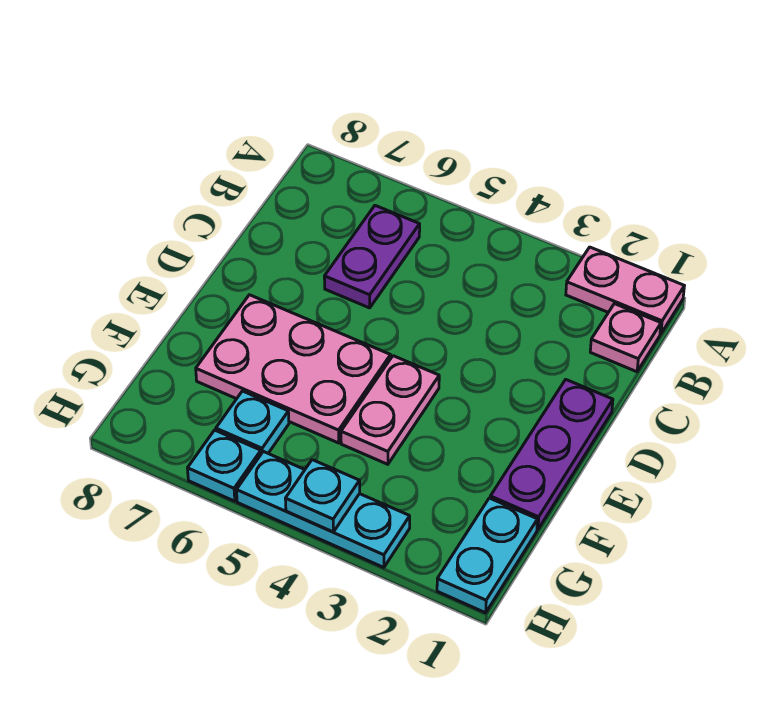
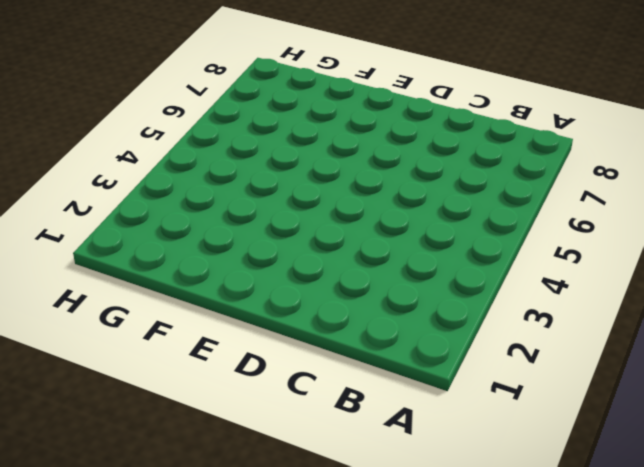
none -> pink 1x2 plate [566,247,684,334]
none -> pink 1x1 plate [590,304,661,372]

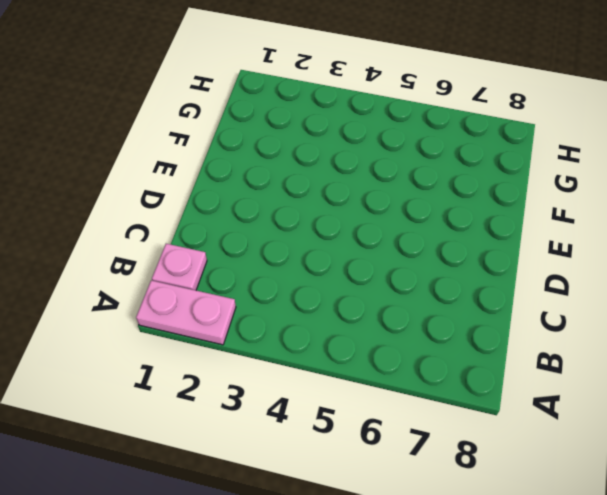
none -> purple 1x2 plate [324,206,420,308]
none -> purple 1x3 plate [490,380,613,530]

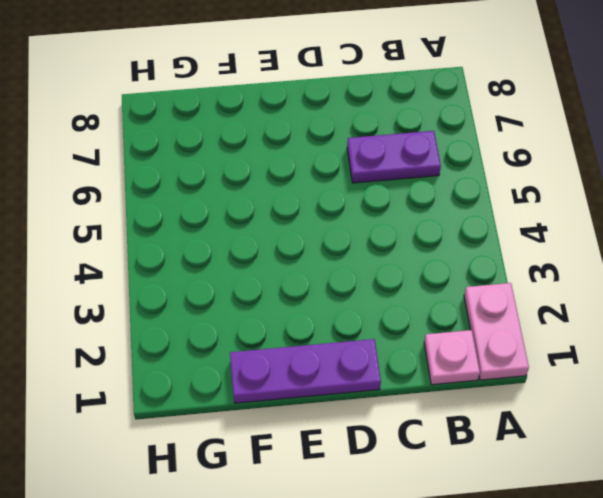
none -> pink 1x2 plate [341,356,439,464]
none -> pink 2x3 plate [196,295,391,443]

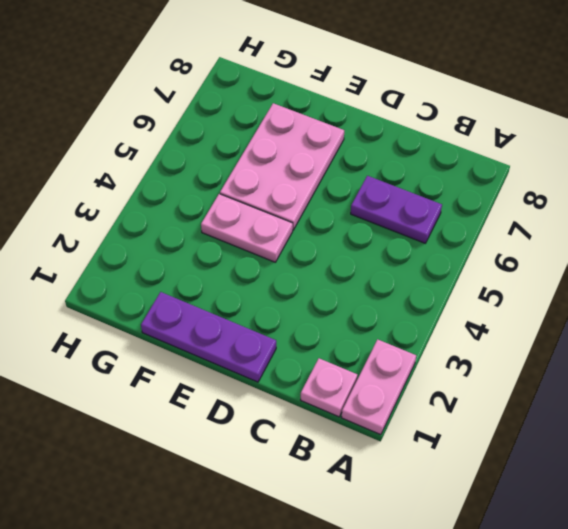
none -> cyan 1x2 plate [437,498,537,613]
none -> cyan 1x1 plate [216,391,289,454]

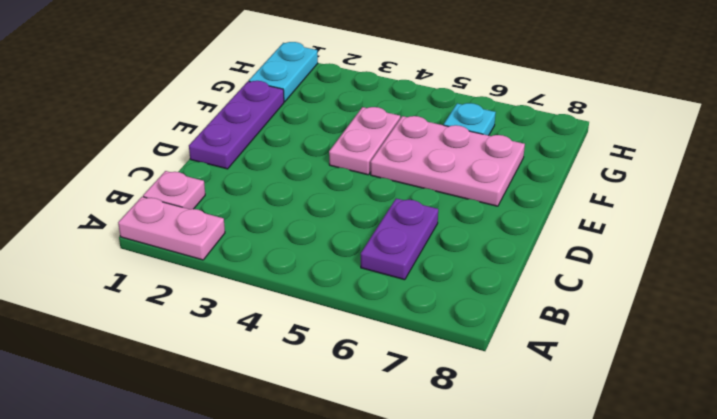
none -> cyan 1x3 plate [237,451,410,568]
none -> cyan 1x1 plate [188,430,261,501]

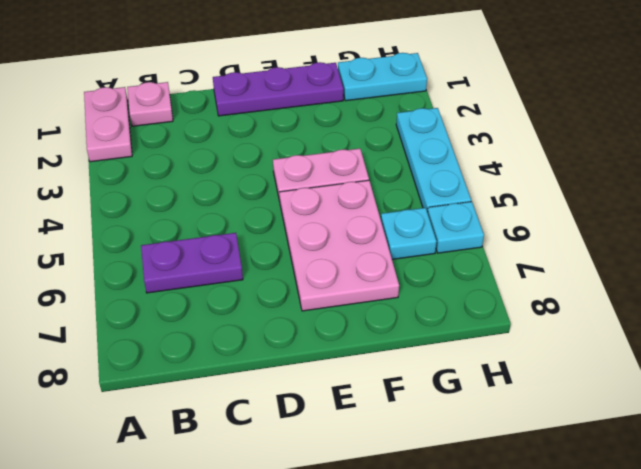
none -> cyan 1x1 plate [285,460,360,532]

